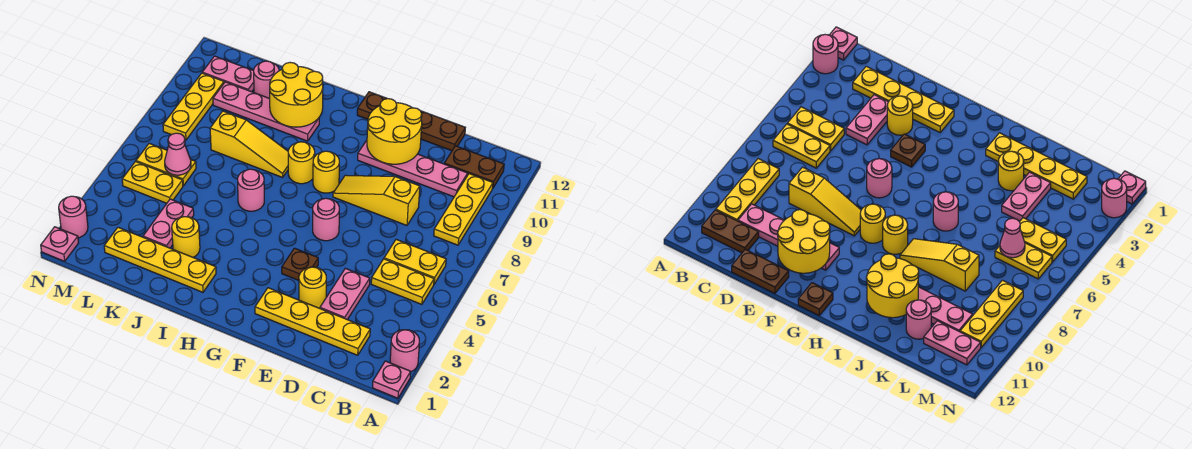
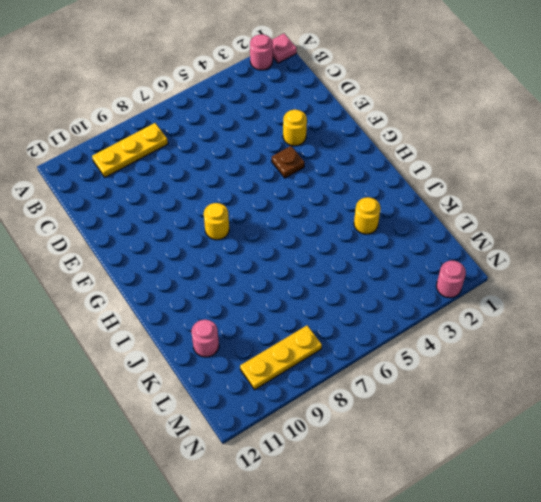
none -> yellow 1x2 plate [371,259,434,304]
none -> yellow 1x2 plate [384,239,446,284]
none -> brown 1x2 plate [444,146,504,189]
none -> yellow 1x4 plate [255,288,370,355]

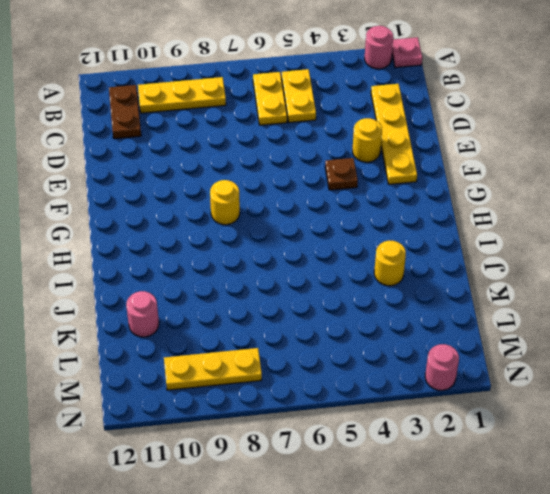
none -> pink 1x4 plate [358,140,468,197]
none -> pink 1x2 plate [320,268,370,320]
none -> yellow 1x3 slope [333,175,420,225]
none -> brown 1x2 plate [421,111,465,151]

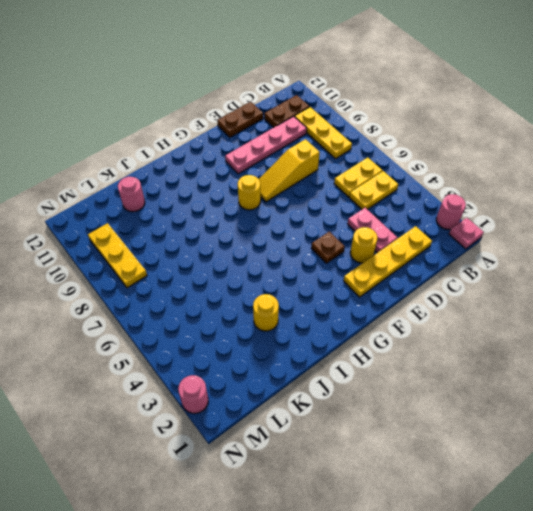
none -> pink 1x1 round brick [313,198,339,241]
none -> brown 1x1 plate [357,92,387,119]
none -> yellow 1x1 round brick [288,142,315,184]
none -> yellow 1x4 plate [104,227,216,292]

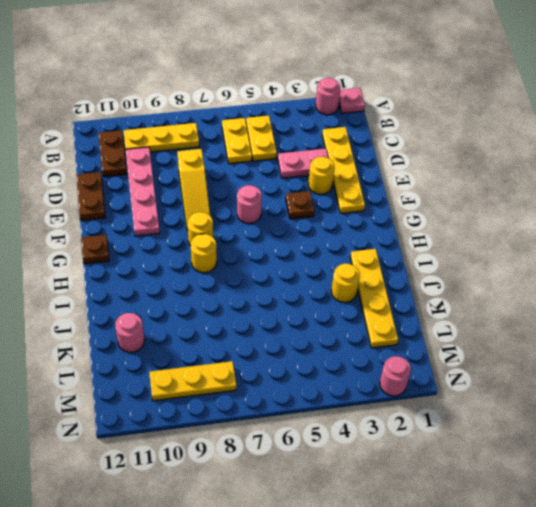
none -> pink 1x1 round brick [238,169,264,211]
none -> yellow 1x3 slope [210,111,288,177]
none -> pink 1x4 plate [213,82,319,141]
none -> pink 1x2 plate [143,199,194,248]

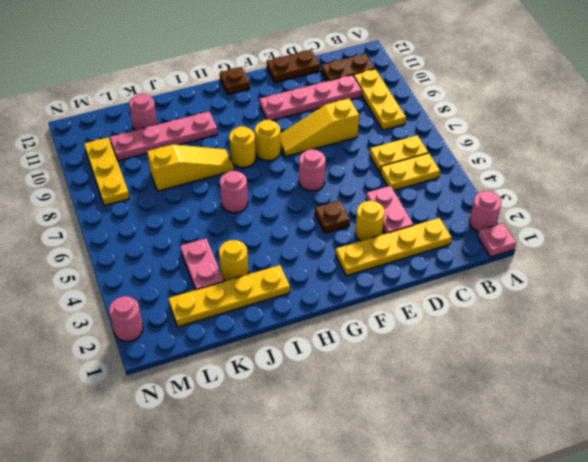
none -> yellow 1x2 plate [122,162,183,203]
none -> yellow 1x2 plate [136,143,196,186]
none -> pink 1x2 plate [202,56,254,92]
none -> pink 1x1 plate [41,227,79,261]

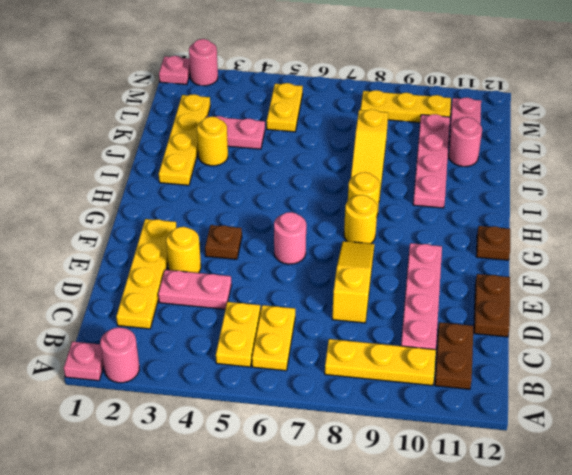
none -> pink 1x1 round brick [238,169,264,211]
none -> yellow 1x2 plate [136,143,196,186]
none -> yellow 2x2 round brick [367,99,422,164]
none -> yellow 2x2 round brick [270,63,323,127]

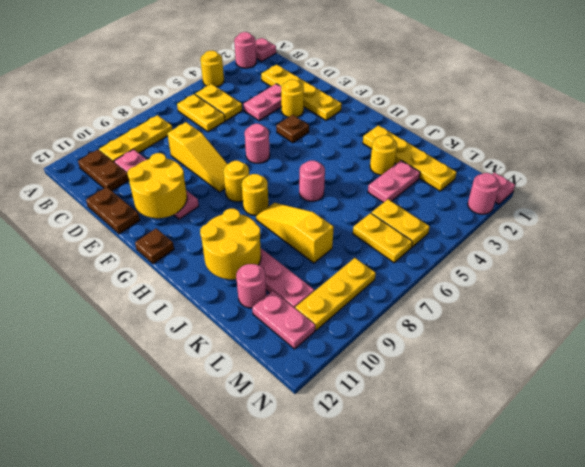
yellow 1x1 round brick [200,51,224,87] -> none
none -> pink 1x1 cone [165,133,191,175]

